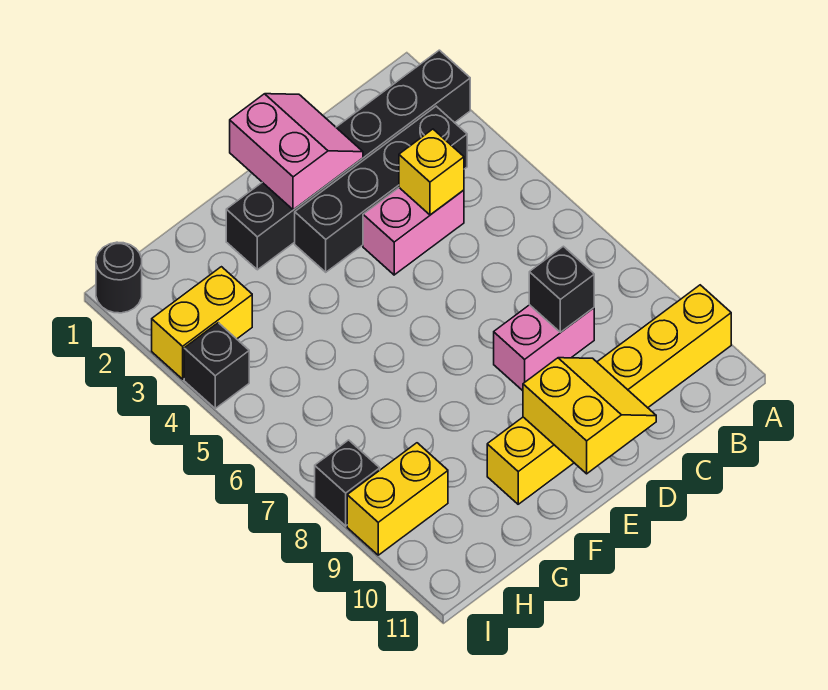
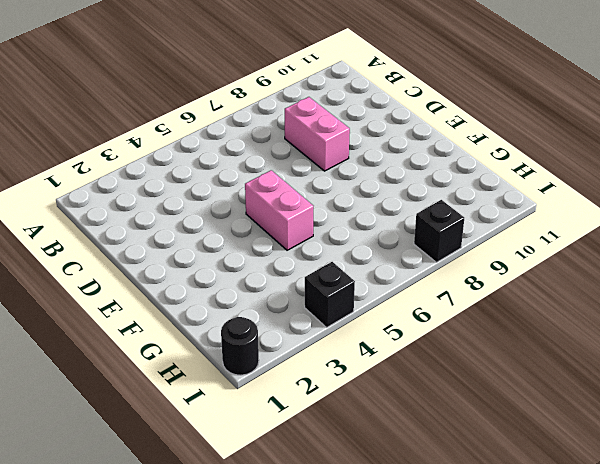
pink 1x2 brick [245,170,313,250] -> pink 1x2 brick moved to [363,188,464,275]
none -> black 1x6 brick [226,50,470,270]
none -> yellow 1x6 brick [487,285,731,504]
none -> black 1x4 brick [295,106,467,272]

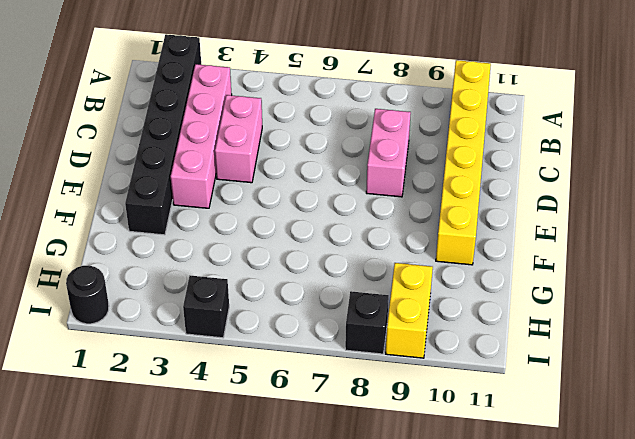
pink 1x4 brick [171,64,232,208] -> black 1x4 brick [295,106,467,272]
none -> yellow 1x2 brick [152,267,252,379]
none -> yellow 1x1 brick [399,129,464,215]
none -> black 1x1 brick [529,246,594,332]

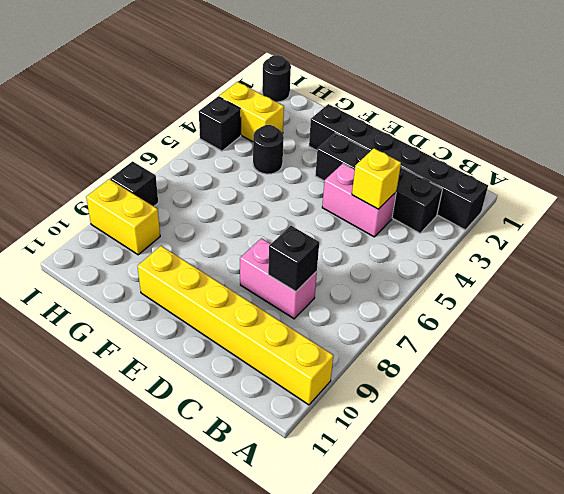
black 1x1 round brick [253,125,284,174] -> none
none -> pink 2x2 slope [230,94,363,210]
none -> yellow 2x2 slope [523,358,656,474]

